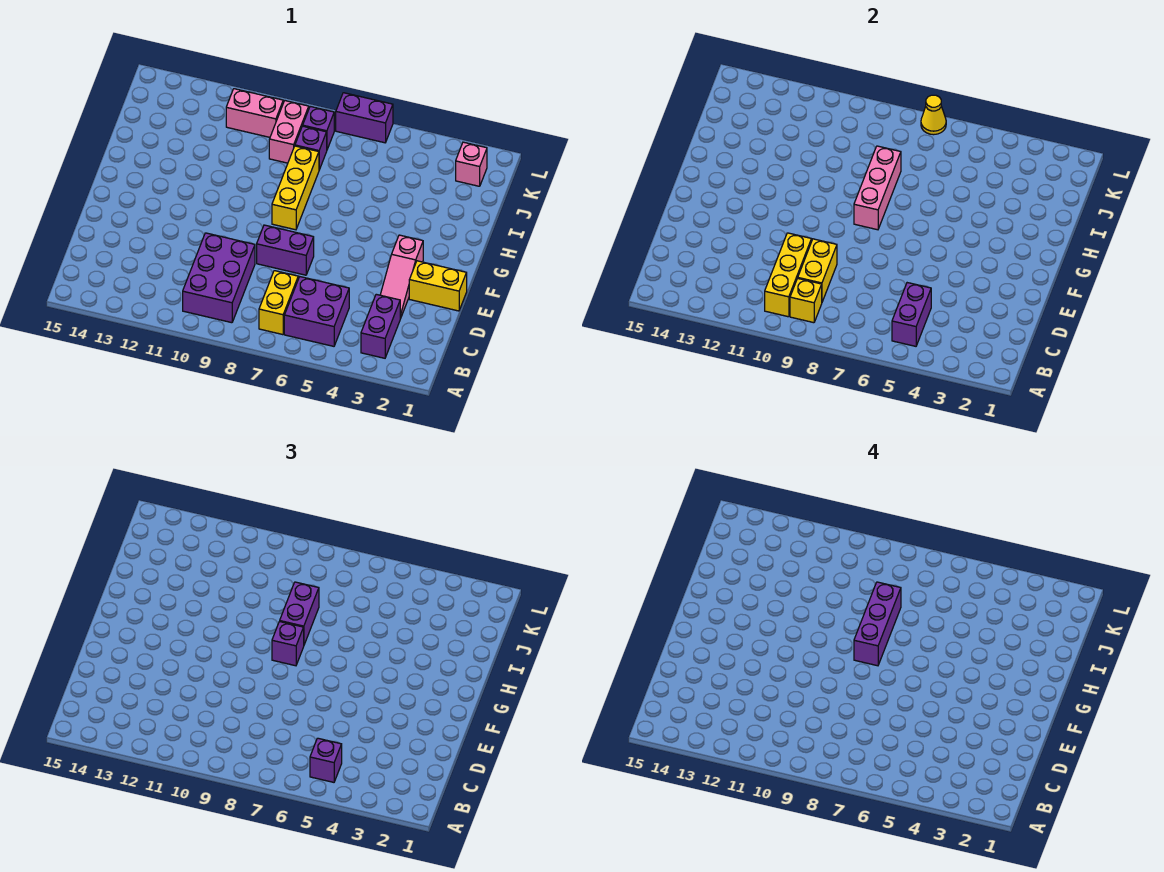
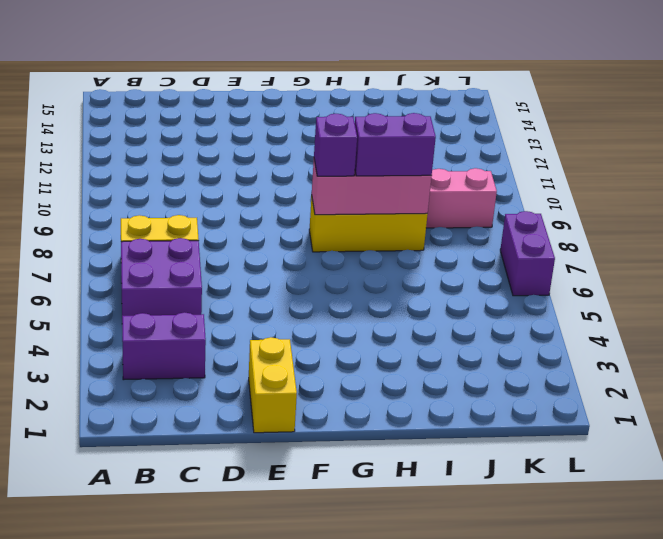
none -> purple 2x3 brick [183,233,255,323]
none -> pink 1x3 slope [380,235,423,319]
none -> purple 1x2 brick [257,225,314,275]

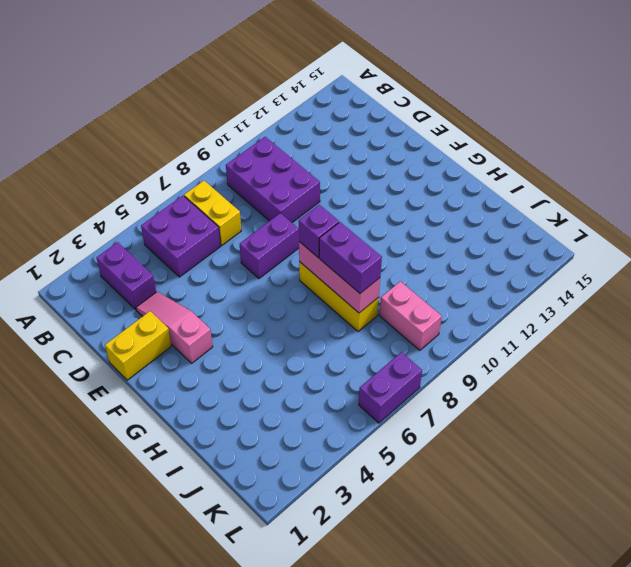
none -> purple 1x1 brick [295,126,327,170]
none -> pink 1x1 brick [456,142,487,186]
none -> purple 1x1 brick [303,106,334,149]

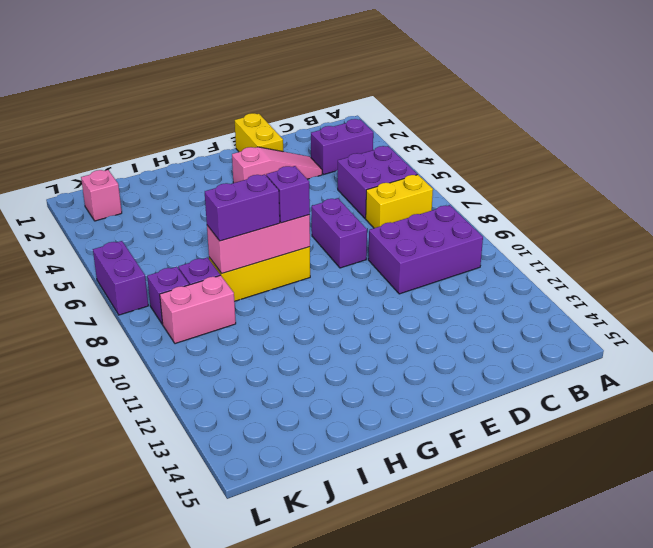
none -> pink 1x2 brick [226,89,283,137]
none -> purple 1x2 brick [892,283,931,346]
none -> yellow 1x1 brick [790,278,822,323]

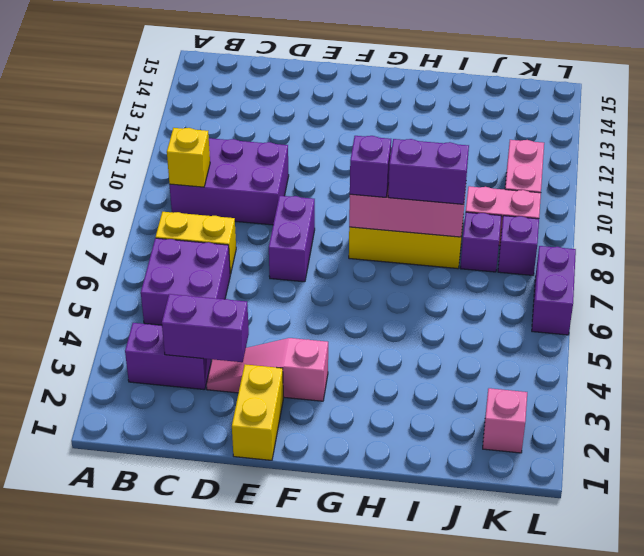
purple 1x2 brick [162,294,249,362] -> purple 1x2 brick moved to [892,283,931,346]
none -> yellow 1x3 brick [765,233,812,317]
none -> yellow 1x2 brick [798,239,837,302]
none -> yellow 1x1 cone [921,95,946,135]

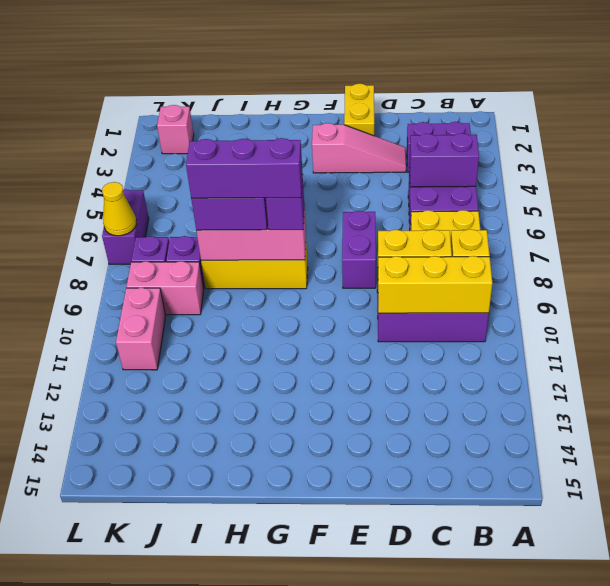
none -> purple 1x1 brick [310,738,342,782]

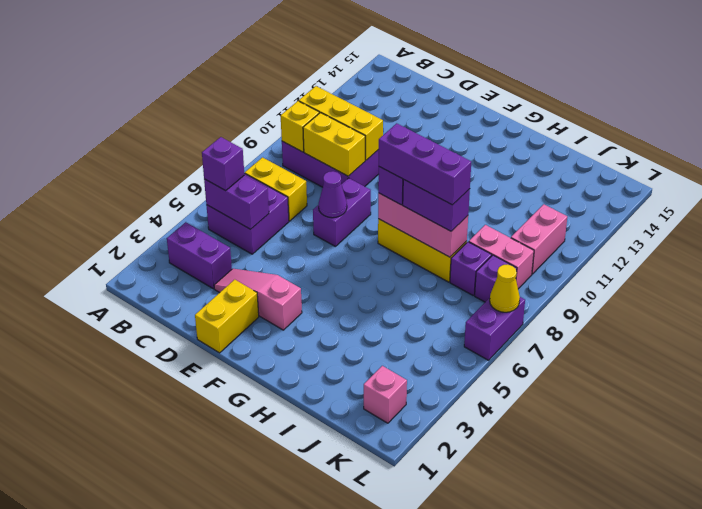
purple 1x1 cone [319,171,347,218] -> none

